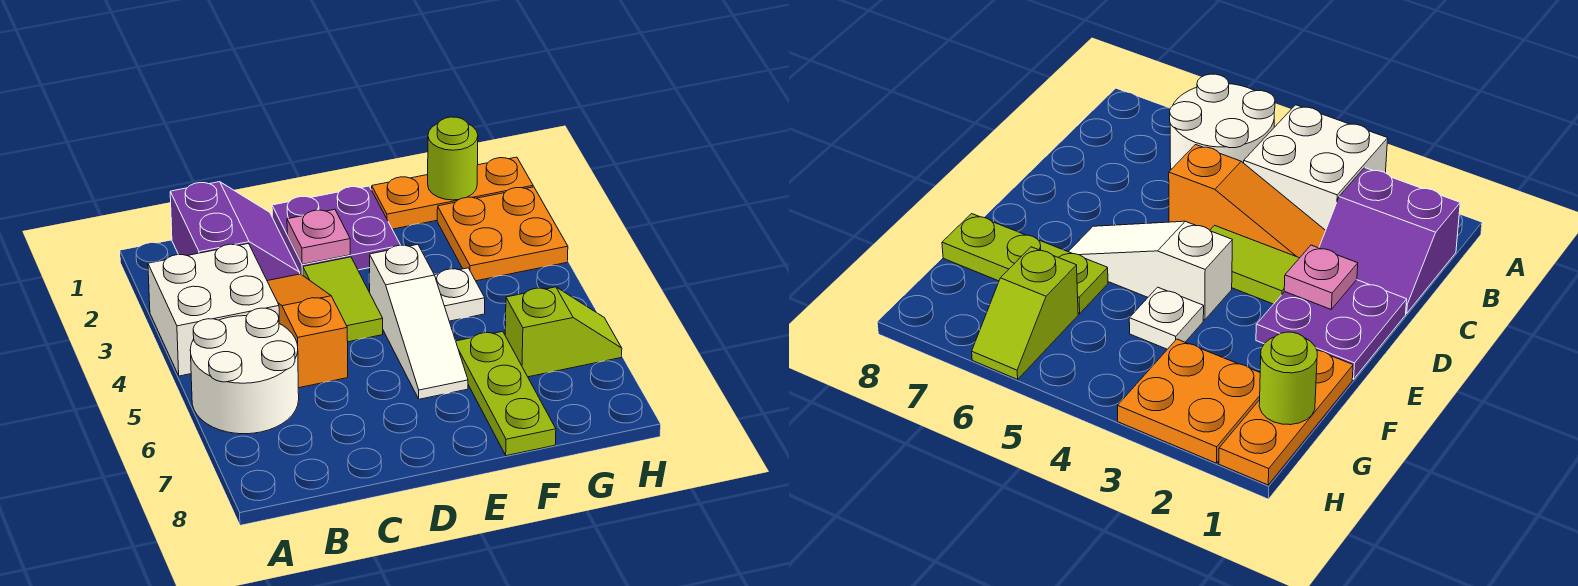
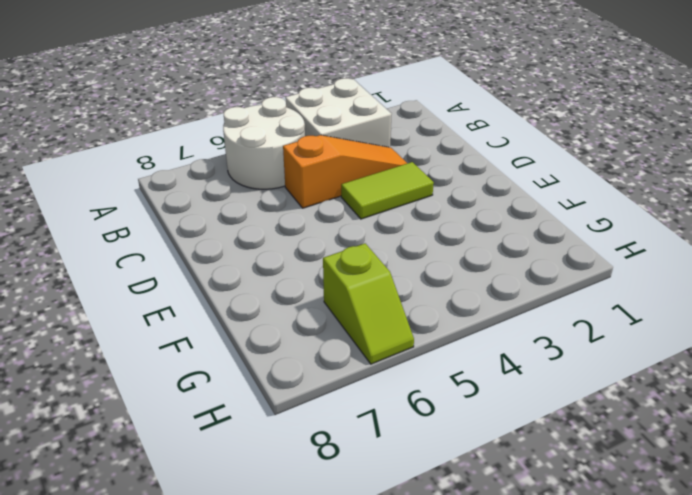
none -> purple 2x2 slope [170,182,300,281]
none -> purple 2x2 plate [272,186,400,275]
none -> white 1x3 slope [369,244,468,399]

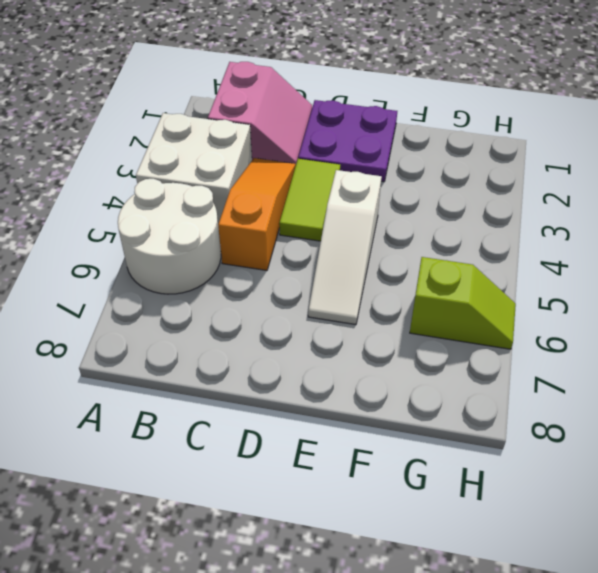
pink 2x2 slope [208,62,312,164] -> purple 2x2 slope [170,182,300,281]
none -> orange 1x3 plate [372,157,533,229]
none -> white 1x1 plate [435,268,485,321]
none -> lime 1x3 plate [456,331,556,456]

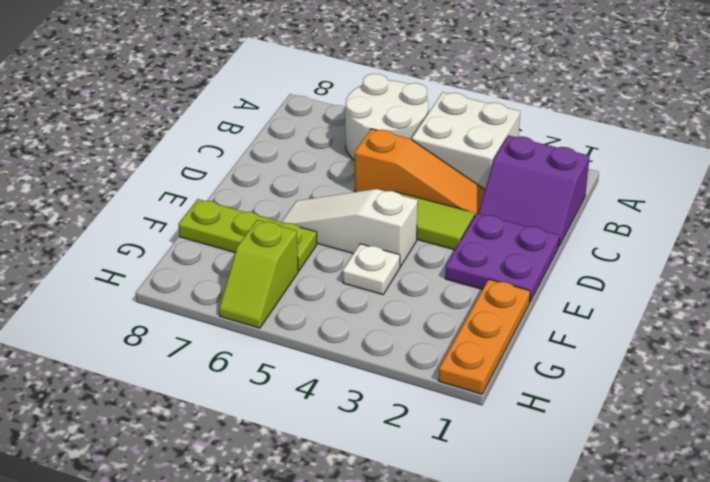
none -> orange 2x2 plate [437,187,568,281]
none -> pink 1x1 plate [287,209,350,264]
none -> lime 1x1 round brick [428,117,478,200]

